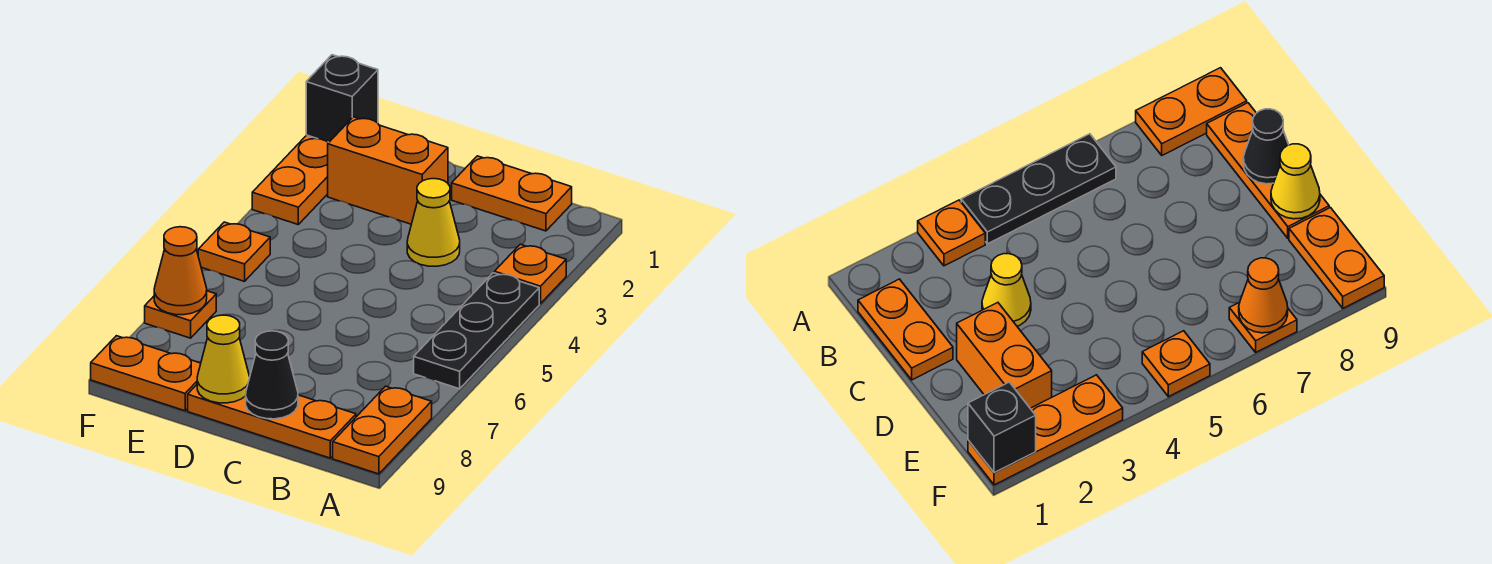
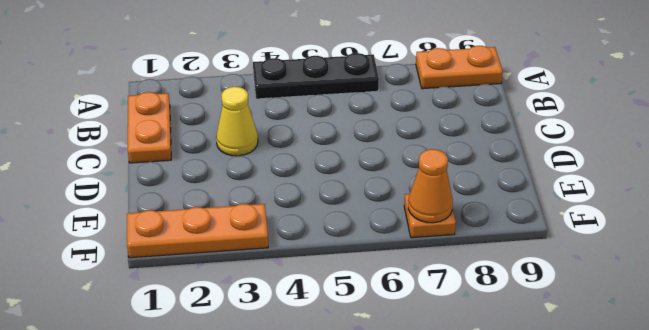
none -> orange 1x1 plate [494,244,566,304]
none -> orange 1x3 plate [188,385,356,458]
none -> orange 1x2 brick [328,117,448,224]

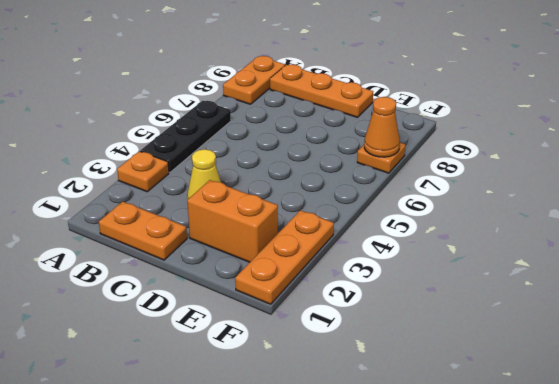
none -> orange 1x2 plate [91,336,201,411]
none -> orange 1x1 plate [198,222,270,281]
none -> black 1x1 cone [246,331,298,419]

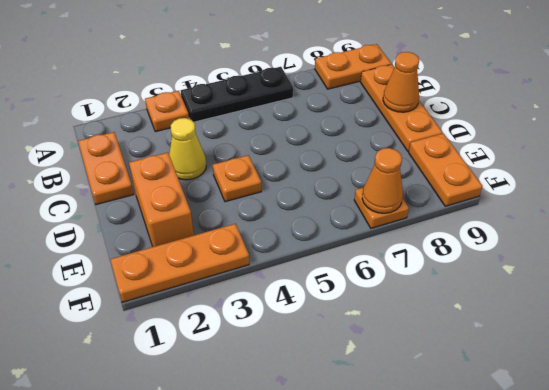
orange 1x1 cone [383,52,419,112] -> black 1x1 cone [246,331,298,419]
orange 1x1 plate [213,155,261,202] -> orange 1x1 plate moved to [198,222,270,281]
none -> yellow 1x1 cone [197,315,250,403]
none -> black 1x1 brick [306,55,378,142]

